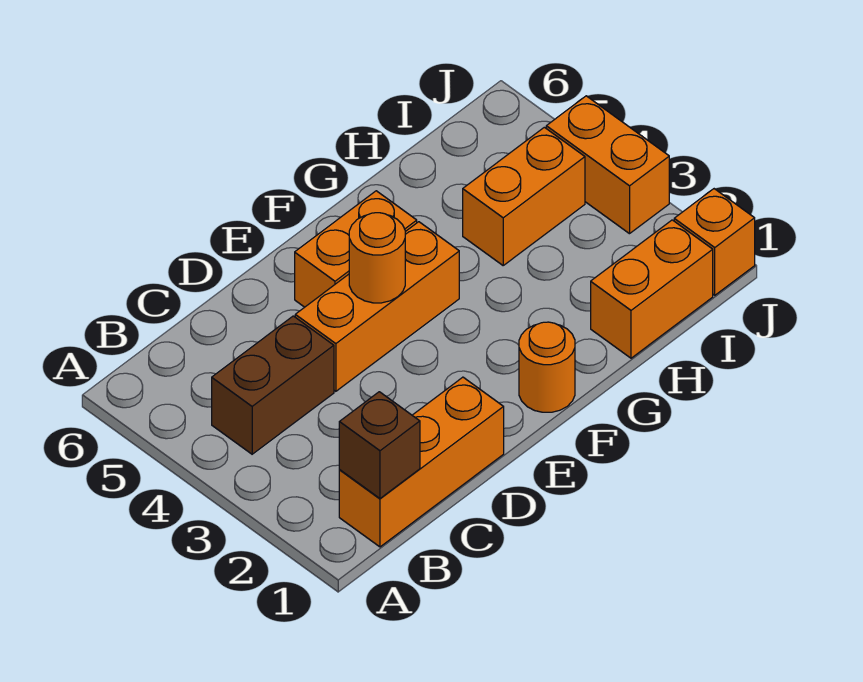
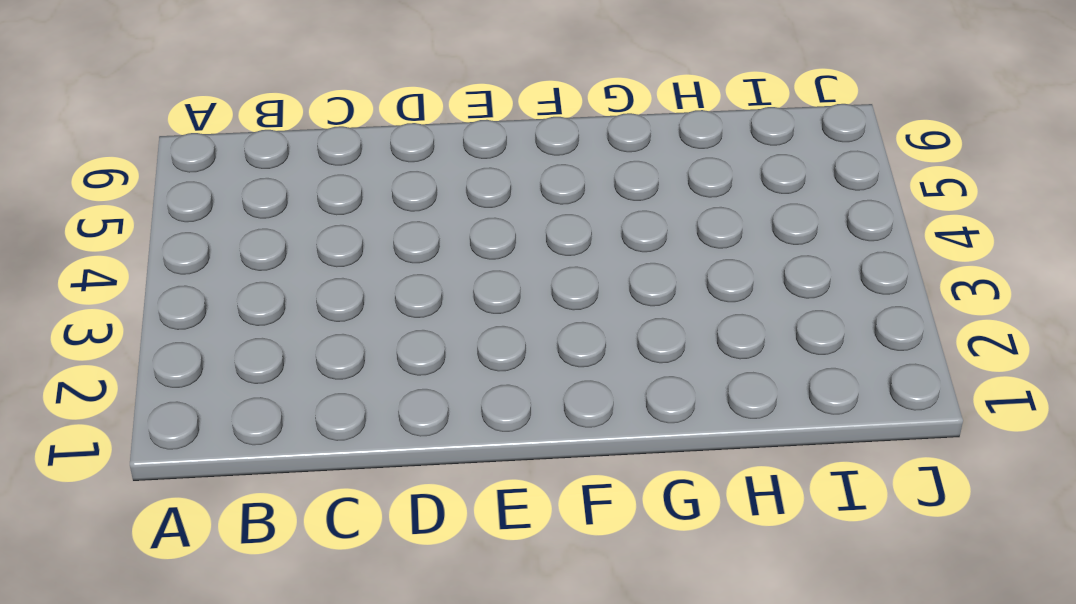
none -> orange 1x3 brick [339,377,504,547]
none -> brown 1x2 brick [212,316,334,454]

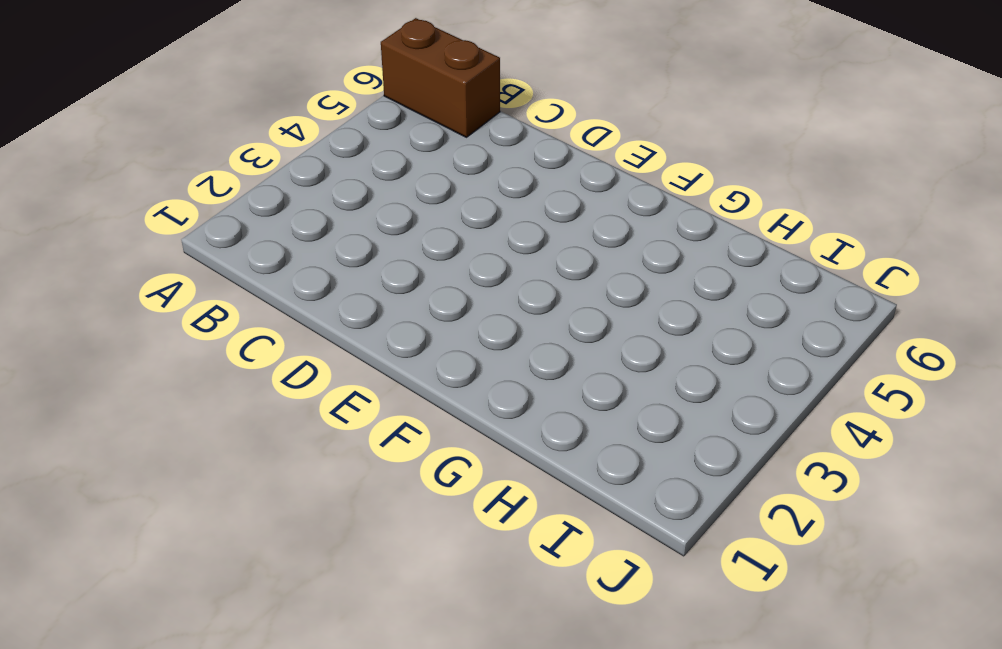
brown 1x2 brick [381,18,500,137] -> brown 1x2 brick moved to [212,316,334,454]
none -> orange 1x3 brick [339,377,504,547]
none -> orange 1x3 brick [295,222,459,391]

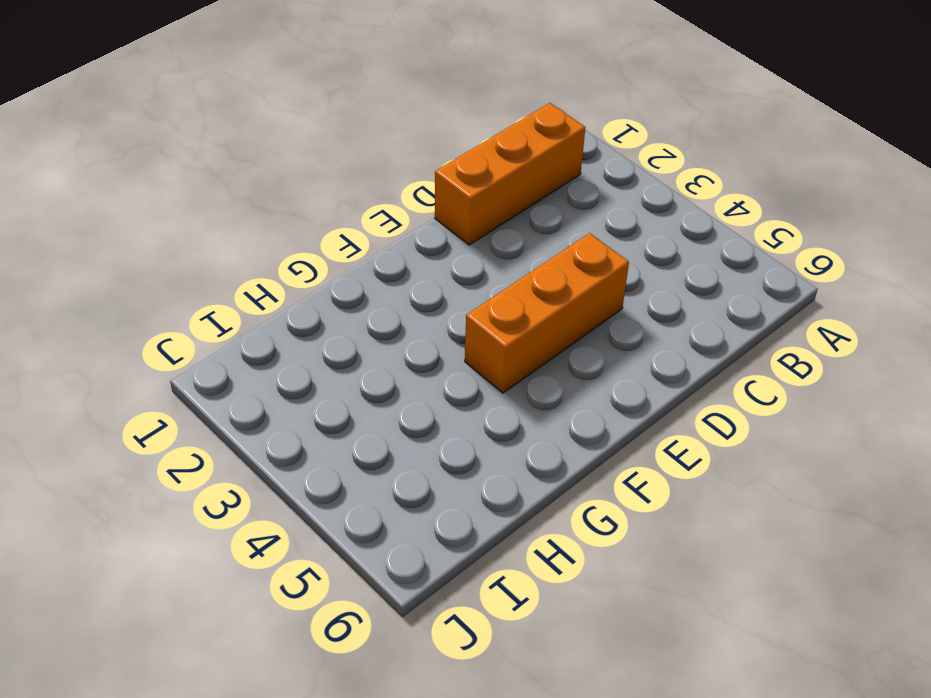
none -> brown 1x2 brick [212,316,334,454]
none -> orange 1x2 brick [295,191,417,307]

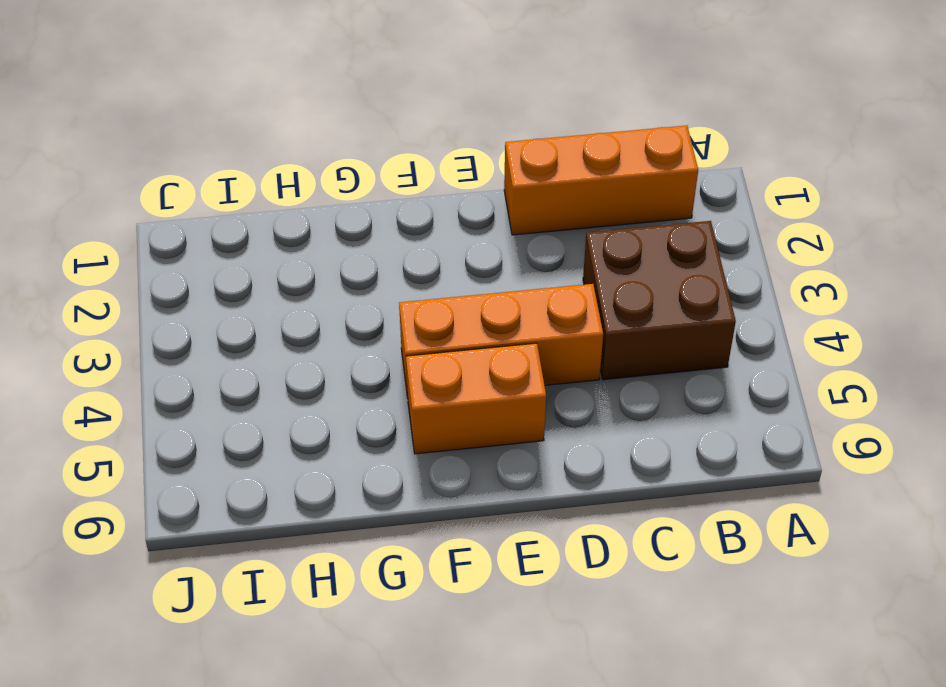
brown 2x2 brick [583,221,736,380] -> brown 1x2 brick [212,316,334,454]
none -> orange 1x1 round brick [519,322,575,412]
none -> orange 1x2 brick [591,220,713,358]

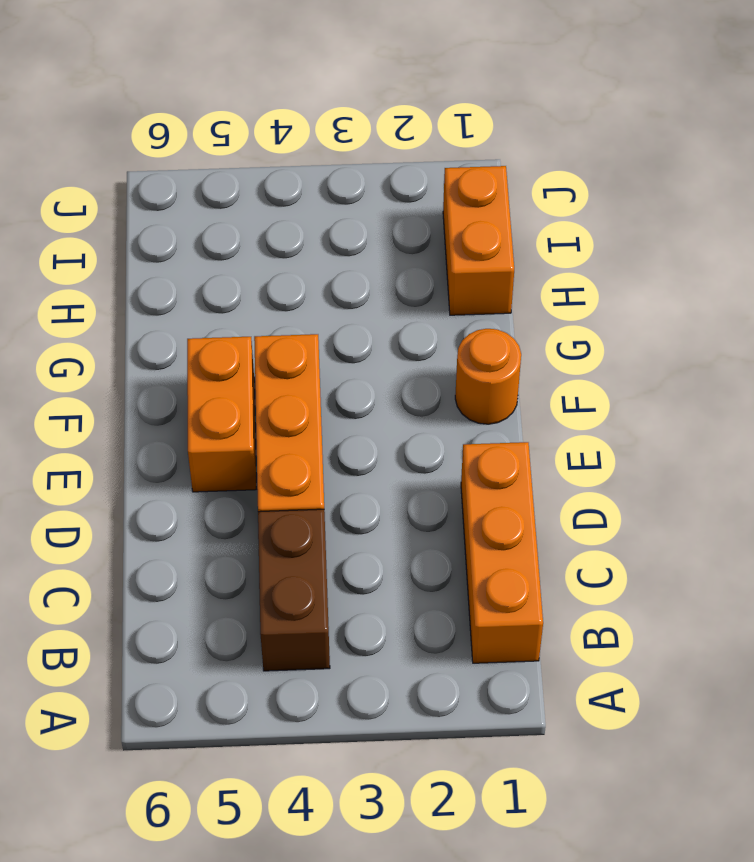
none -> orange 1x2 brick [463,127,585,265]
none -> orange 1x1 brick [674,189,755,295]

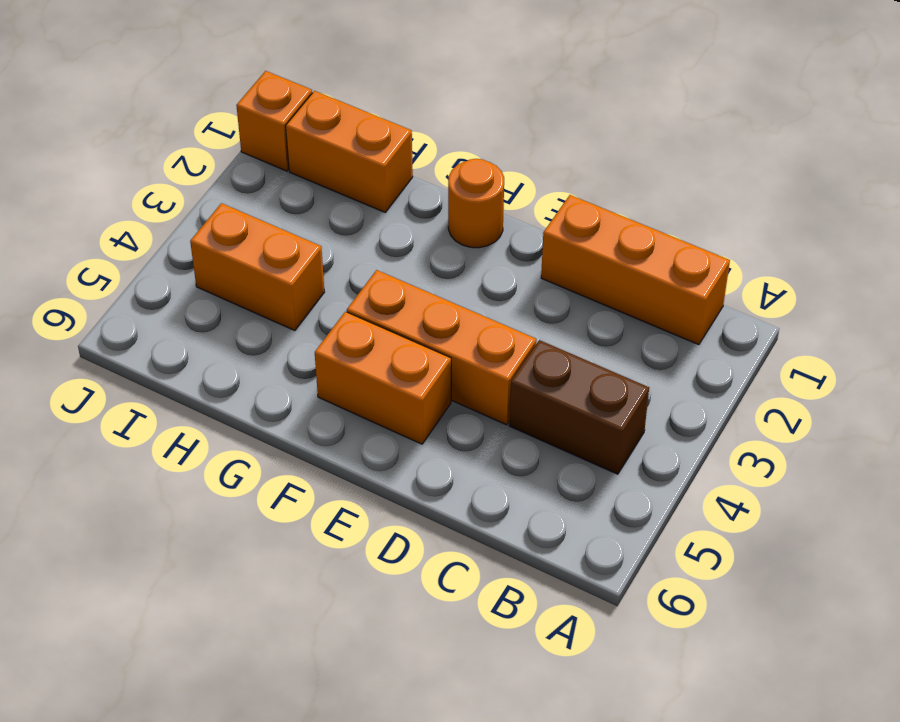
none -> orange 1x2 brick [546,96,669,234]
none -> brown 1x1 brick [339,392,420,498]

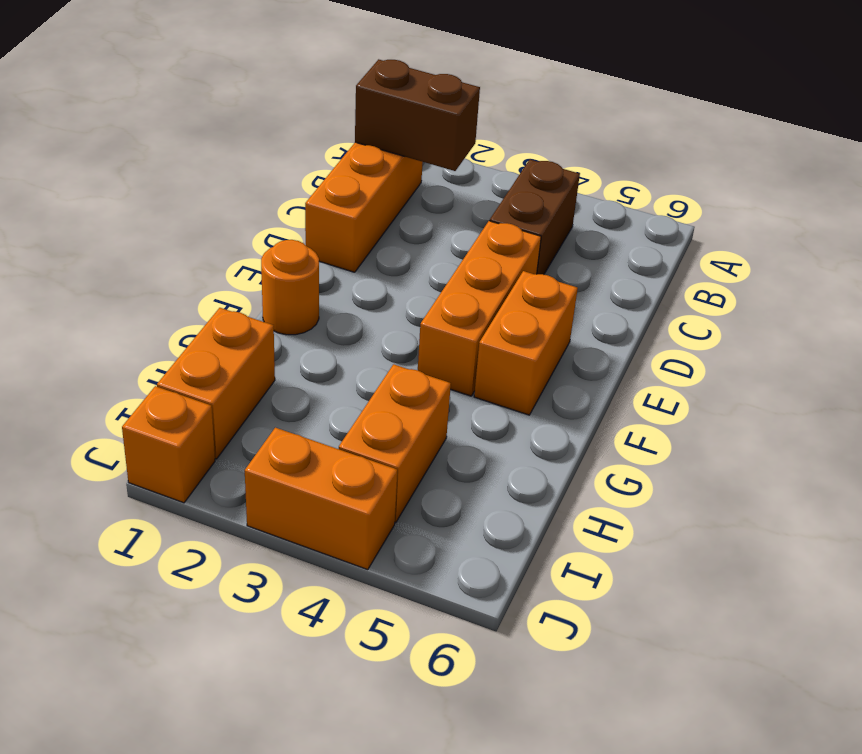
brown 1x2 brick [355,59,480,171] -> brown 1x1 brick [339,392,420,498]
none -> orange 1x1 round brick [349,213,405,303]

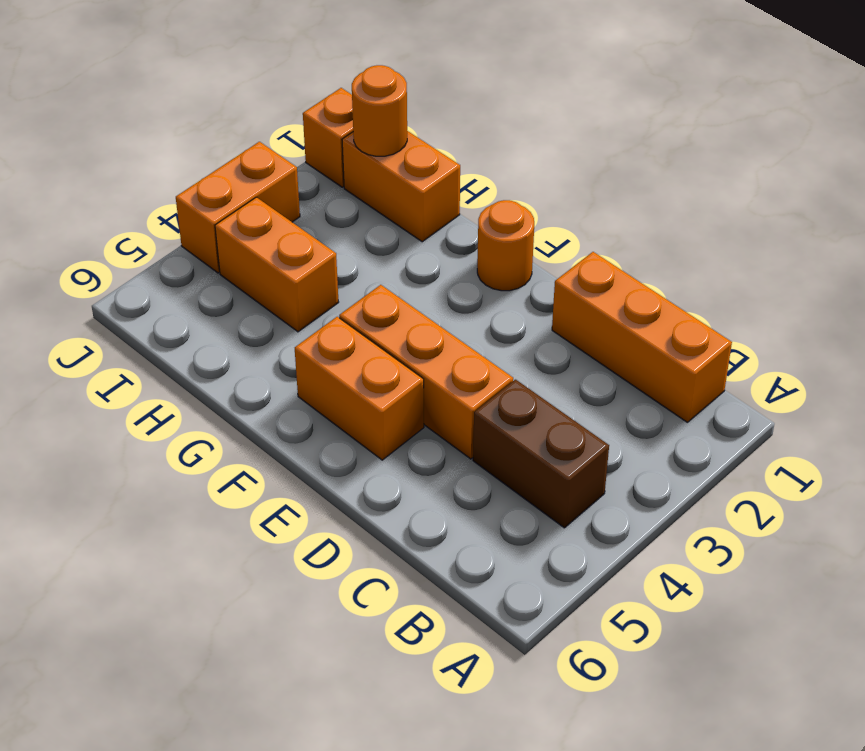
orange 1x1 round brick [352,65,407,156] -> orange 1x1 round brick moved to [349,213,405,303]
none -> brown 1x1 brick [339,392,420,498]

